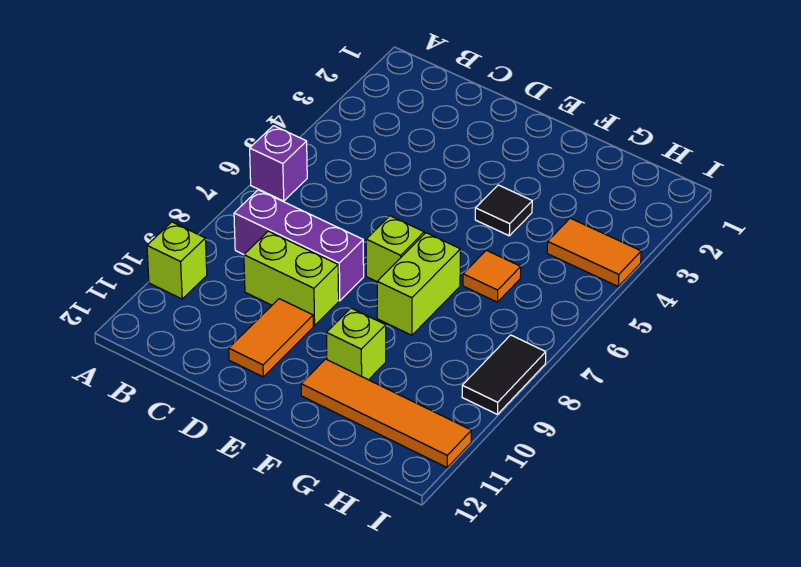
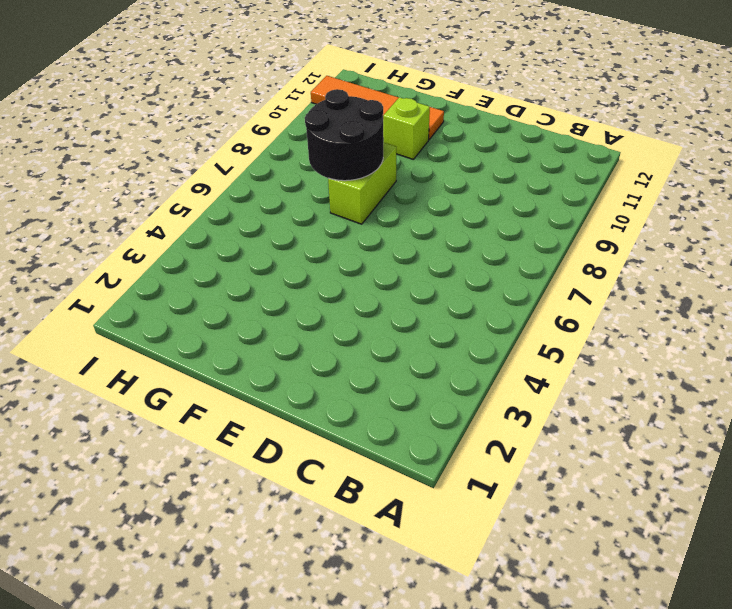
black 2x2 round brick [305,89,383,181] -> none
none -> purple 1x1 brick [250,126,307,201]
none -> lime 1x1 brick [147,222,207,299]
none -> purple 1x3 brick [234,190,364,301]

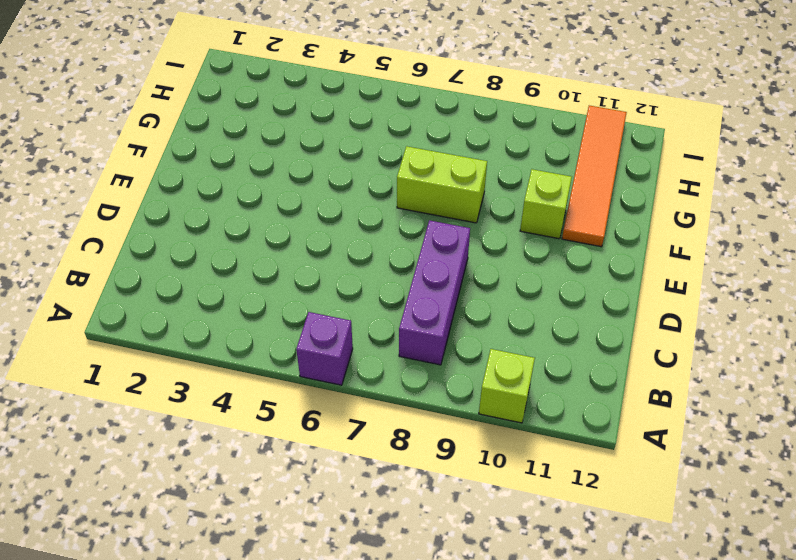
none -> lime 1x2 brick [244,231,339,326]
none -> orange 1x2 tile [229,299,313,377]
none -> lime 1x1 brick [366,216,424,282]

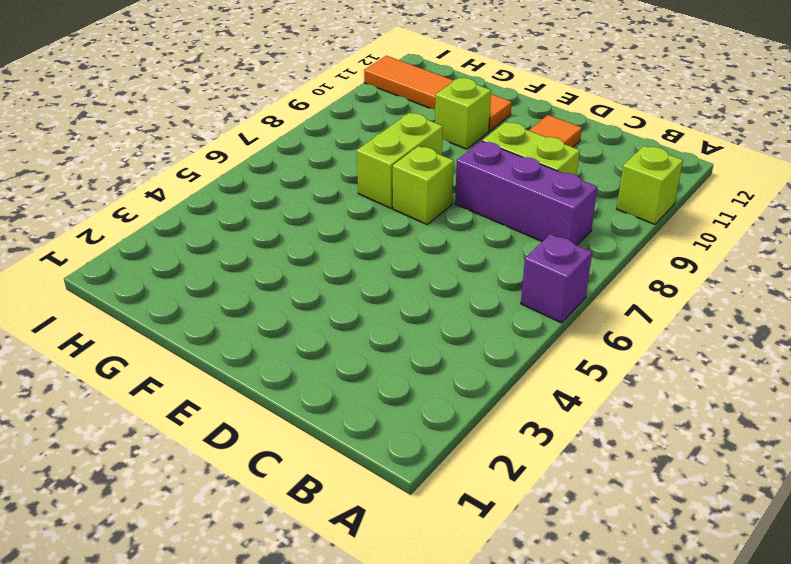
none -> black 1x1 tile [475,185,532,236]
none -> orange 1x1 tile [463,250,521,302]
none -> orange 1x2 tile [547,218,641,286]

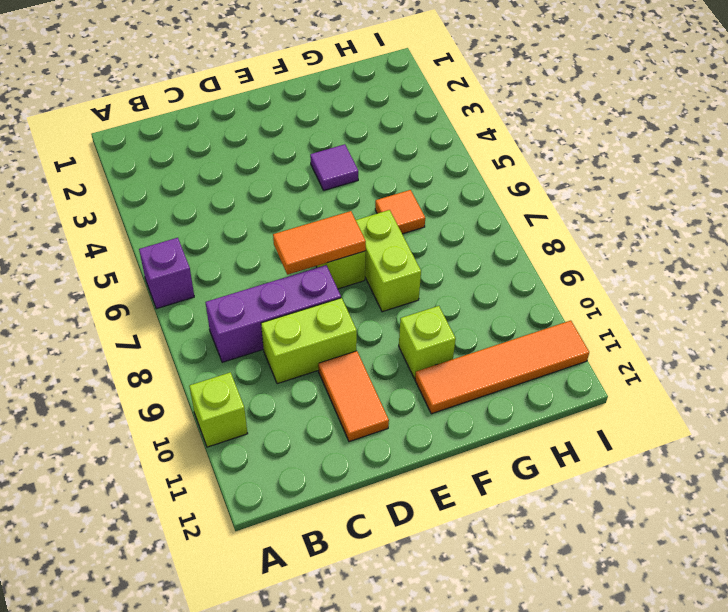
orange 1x2 tile [273,211,366,275] -> orange 1x2 tile moved to [547,218,641,286]
purple 1x1 tile [310,144,358,190] -> black 1x1 tile [475,185,532,236]
none -> black 1x2 tile [462,335,546,415]

